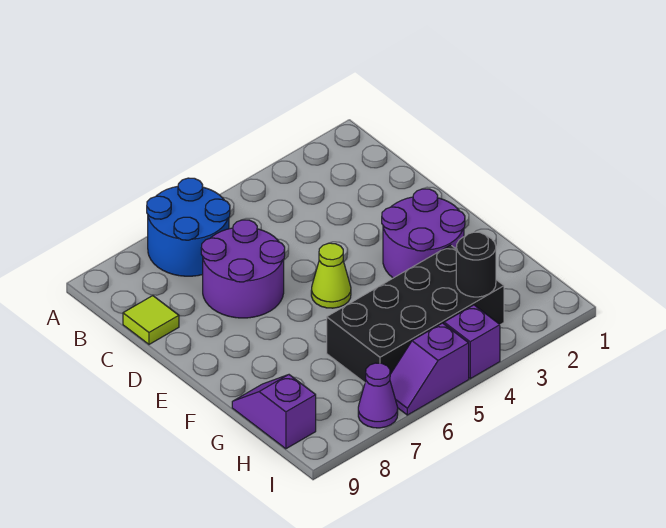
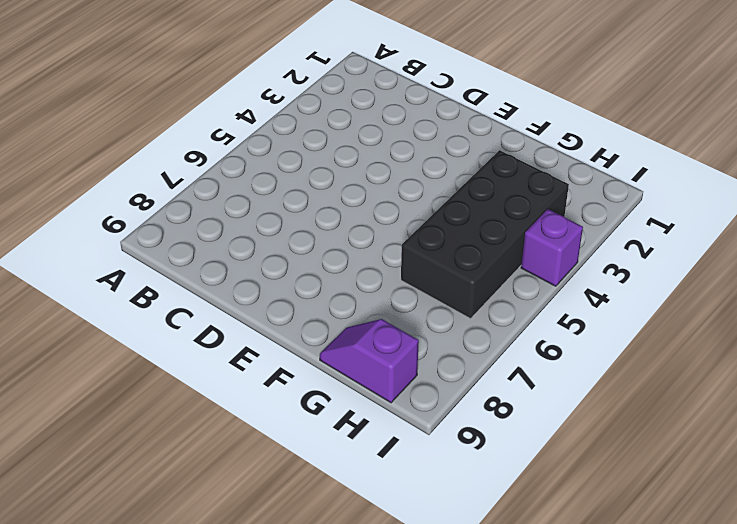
none -> blue 2x2 round brick [147,178,230,276]
none -> purple 2x2 round brick [201,220,285,318]

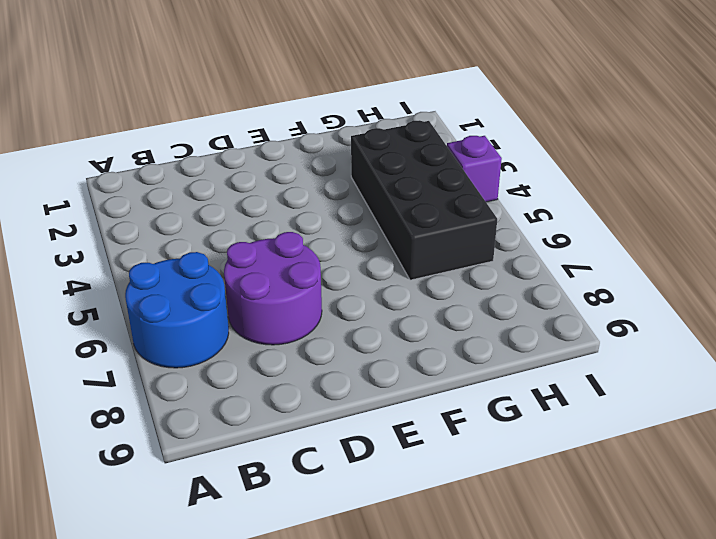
none -> lime 1x1 tile [123,296,179,344]
none -> purple 2x2 round brick [382,189,465,278]

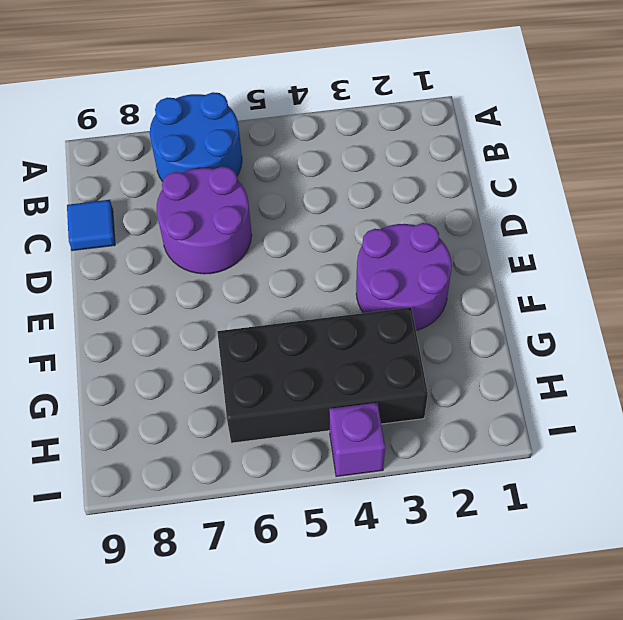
blue 1x1 tile [67,200,115,251] -> lime 1x1 tile [123,296,179,344]
none -> lime 1x1 cone [311,243,351,308]
none -> purple 1x2 slope [232,375,316,449]

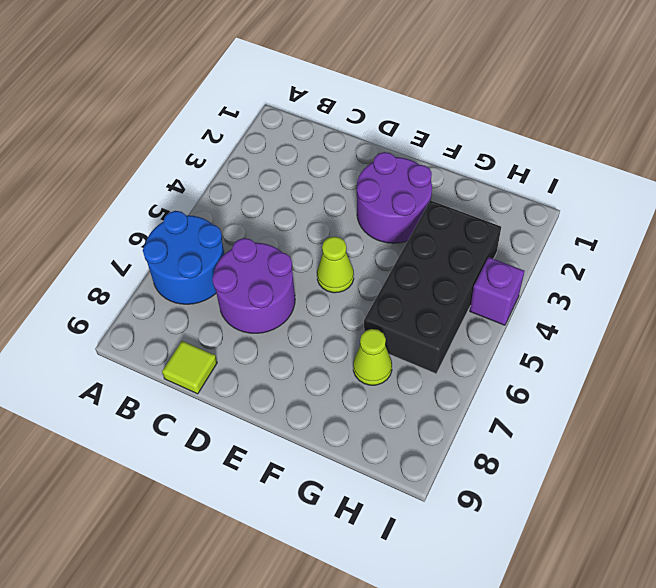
lime 1x1 cone [353,329,392,385] -> none
none -> purple 1x2 slope [232,375,316,449]
none -> purple 1x2 slope [390,323,469,415]

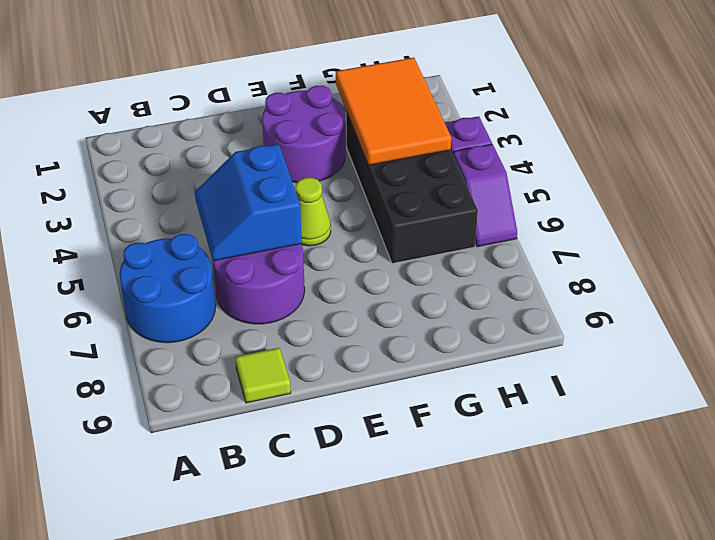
blue 2x2 slope [195,144,302,261] -> none
orange 2x3 tile [336,58,451,165] -> black 1x1 round brick [456,232,496,297]
none -> purple 1x2 slope [232,375,316,449]
none -> purple 1x1 cone [358,363,398,428]

